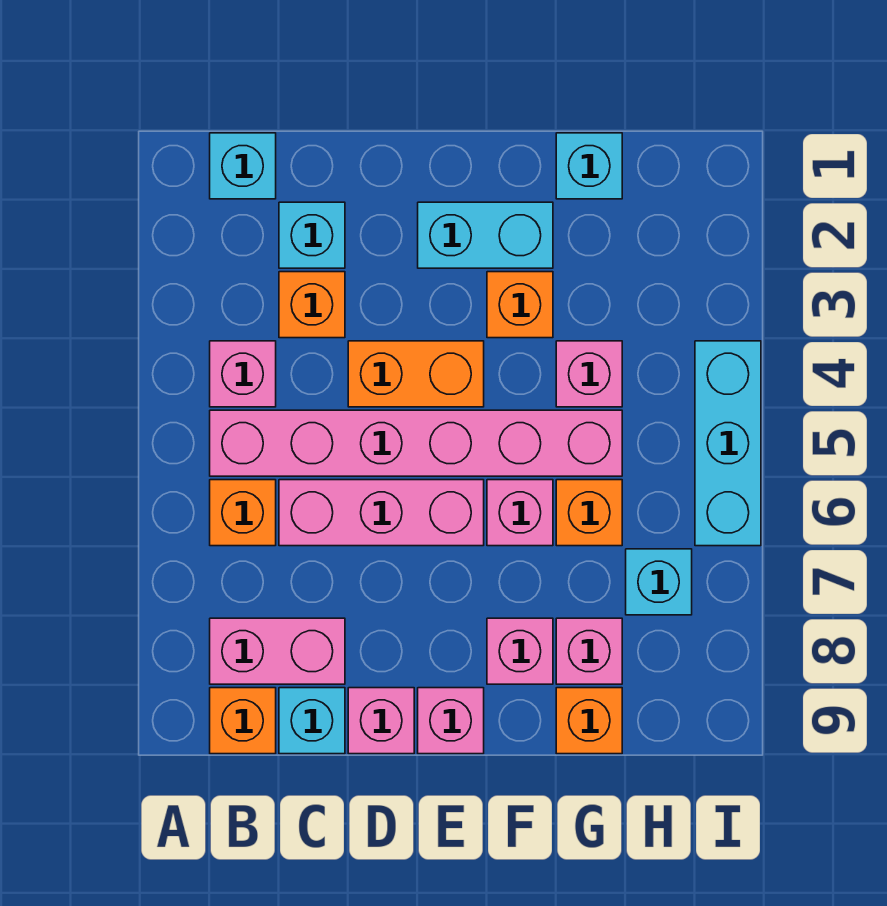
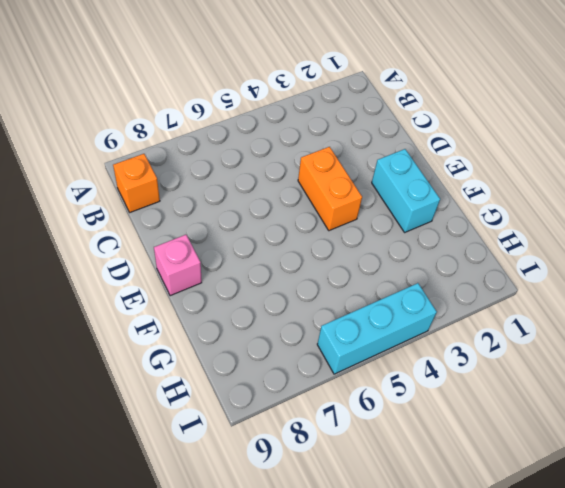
none -> cyan 1x1 brick [210,133,276,199]
none -> pink 1x1 brick [210,341,276,407]
none -> pink 1x6 brick [210,410,622,476]

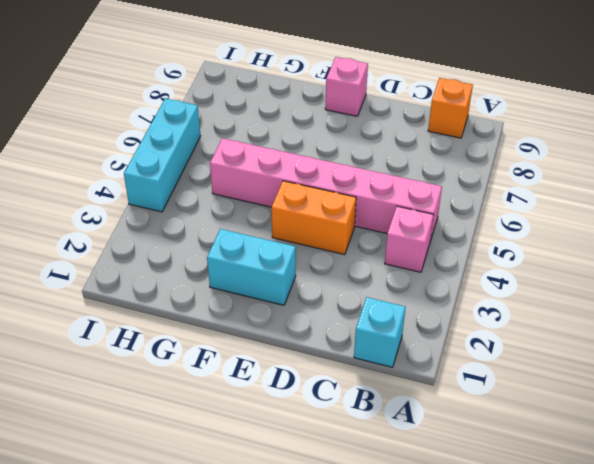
none -> orange 1x1 brick [210,480,276,546]
none -> pink 1x2 brick [210,618,345,684]
none -> cyan 1x1 brick [279,202,345,268]

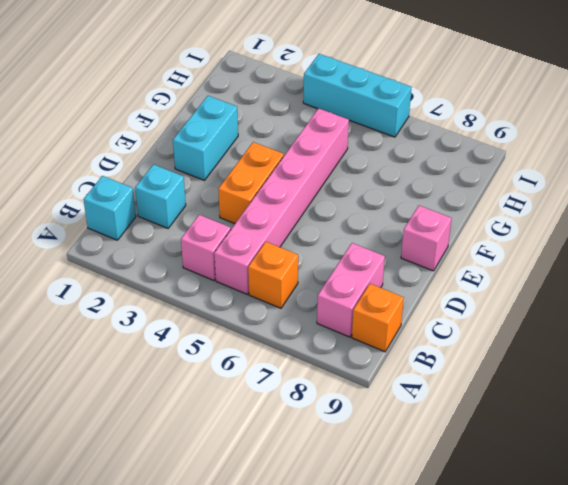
none -> orange 1x1 brick [279,272,345,338]
none -> pink 1x3 brick [279,480,484,546]
none -> cyan 1x1 brick [279,688,345,754]

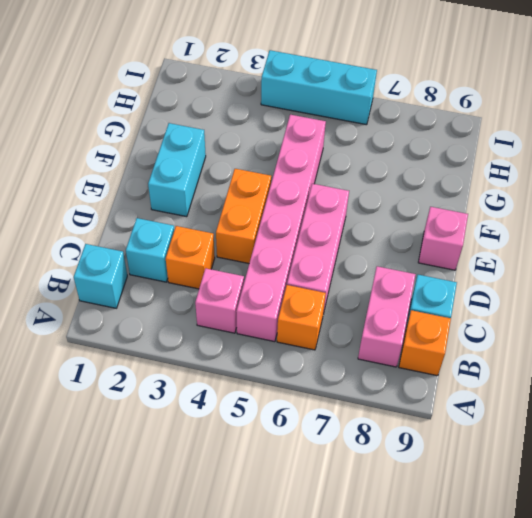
none -> pink 1x1 brick [348,688,414,754]
none -> orange 1x1 brick [487,272,553,338]
none -> pink 1x1 brick [487,480,553,546]

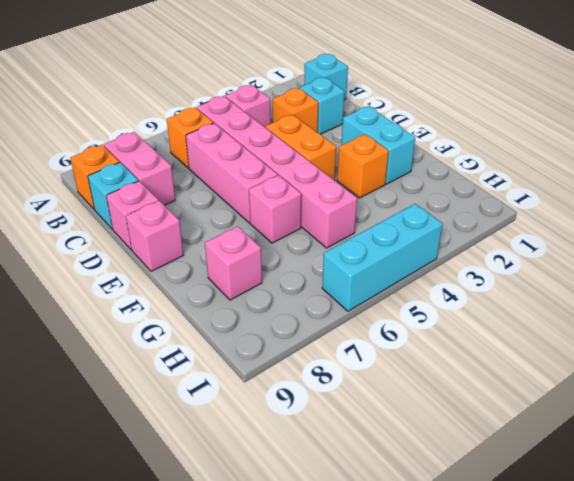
none -> pink 1x1 brick [487,618,553,684]
none -> cyan 1x1 brick [556,133,622,199]
none -> pink 1x1 brick [556,341,622,407]

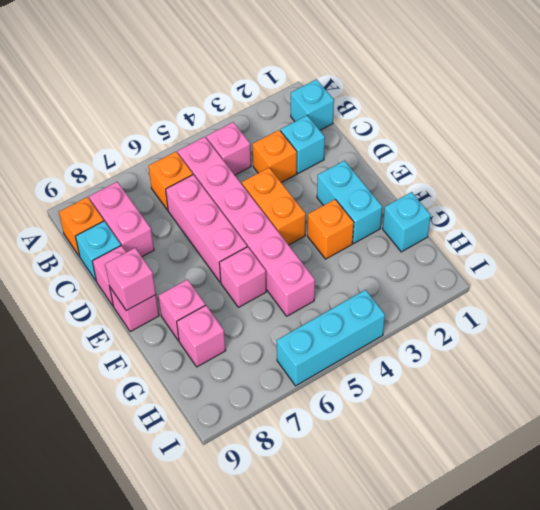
pink 1x1 brick [105,248,156,311] -> pink 1x1 brick moved to [556,341,622,407]
none -> orange 1x1 brick [556,480,622,546]
none -> orange 1x1 brick [556,688,622,754]
none -> cyan 1x1 brick [626,549,692,615]

